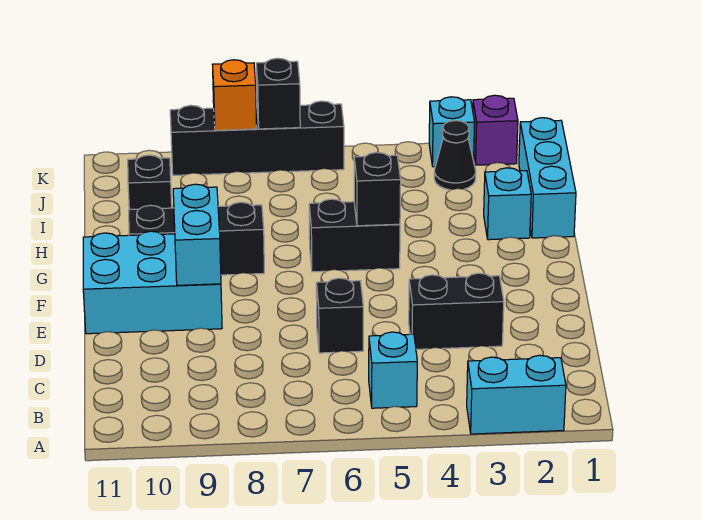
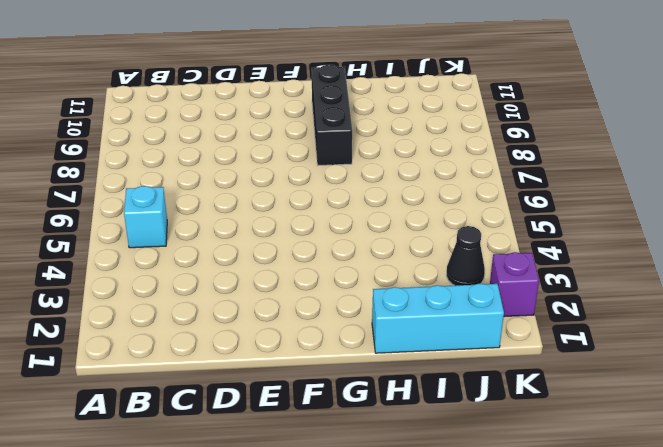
none -> cyan 1x2 brick [467,355,566,434]
none -> black 1x2 brick [409,273,504,349]
none -> black 1x1 brick [316,278,363,353]

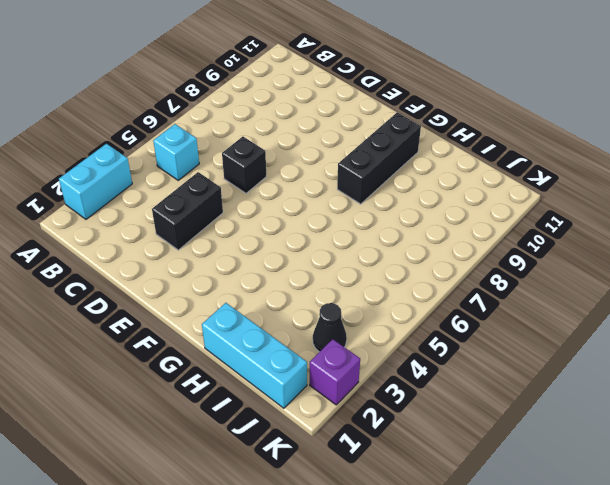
none -> cyan 2x3 brick [83,231,222,334]
none -> black 1x2 brick [309,199,400,272]
none -> cyan 1x1 brick [484,168,531,240]

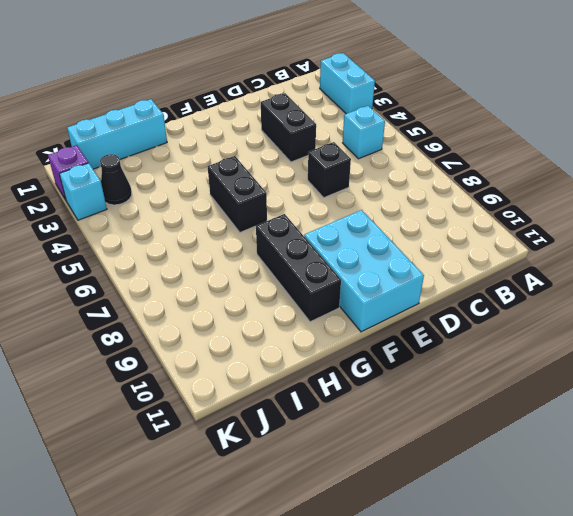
none -> cyan 1x1 brick [484,168,531,240]
none -> black 1x1 brick [128,155,172,210]
none -> black 1x4 brick [170,101,344,175]

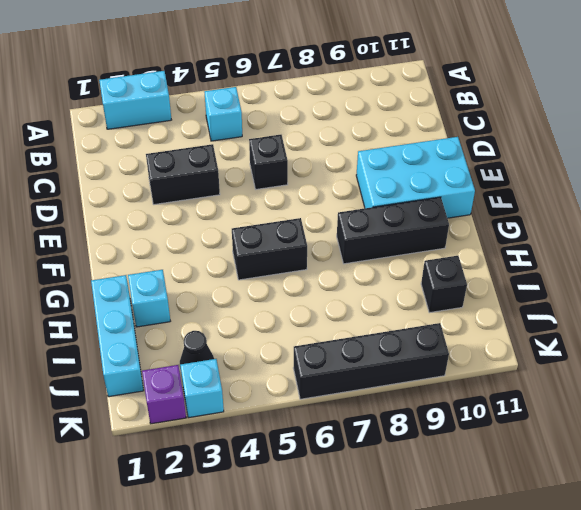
none -> cyan 1x2 brick [173,184,221,285]
none -> black 1x1 brick [354,152,401,226]
none -> black 1x1 brick [256,58,300,129]

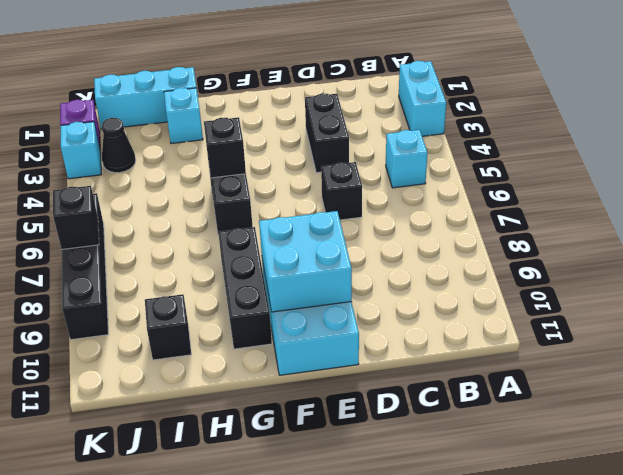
cyan 2x2 brick [259,211,352,312] -> cyan 1x2 brick [173,184,221,285]
none -> orange 1x1 brick [212,60,257,130]

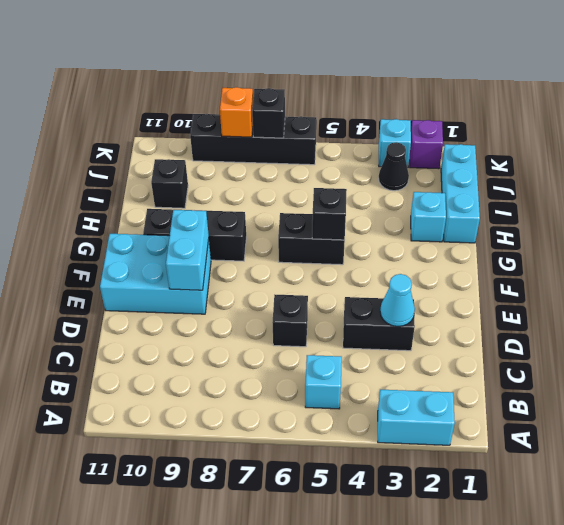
cyan 1x1 cone [380,274,415,326] -> none

